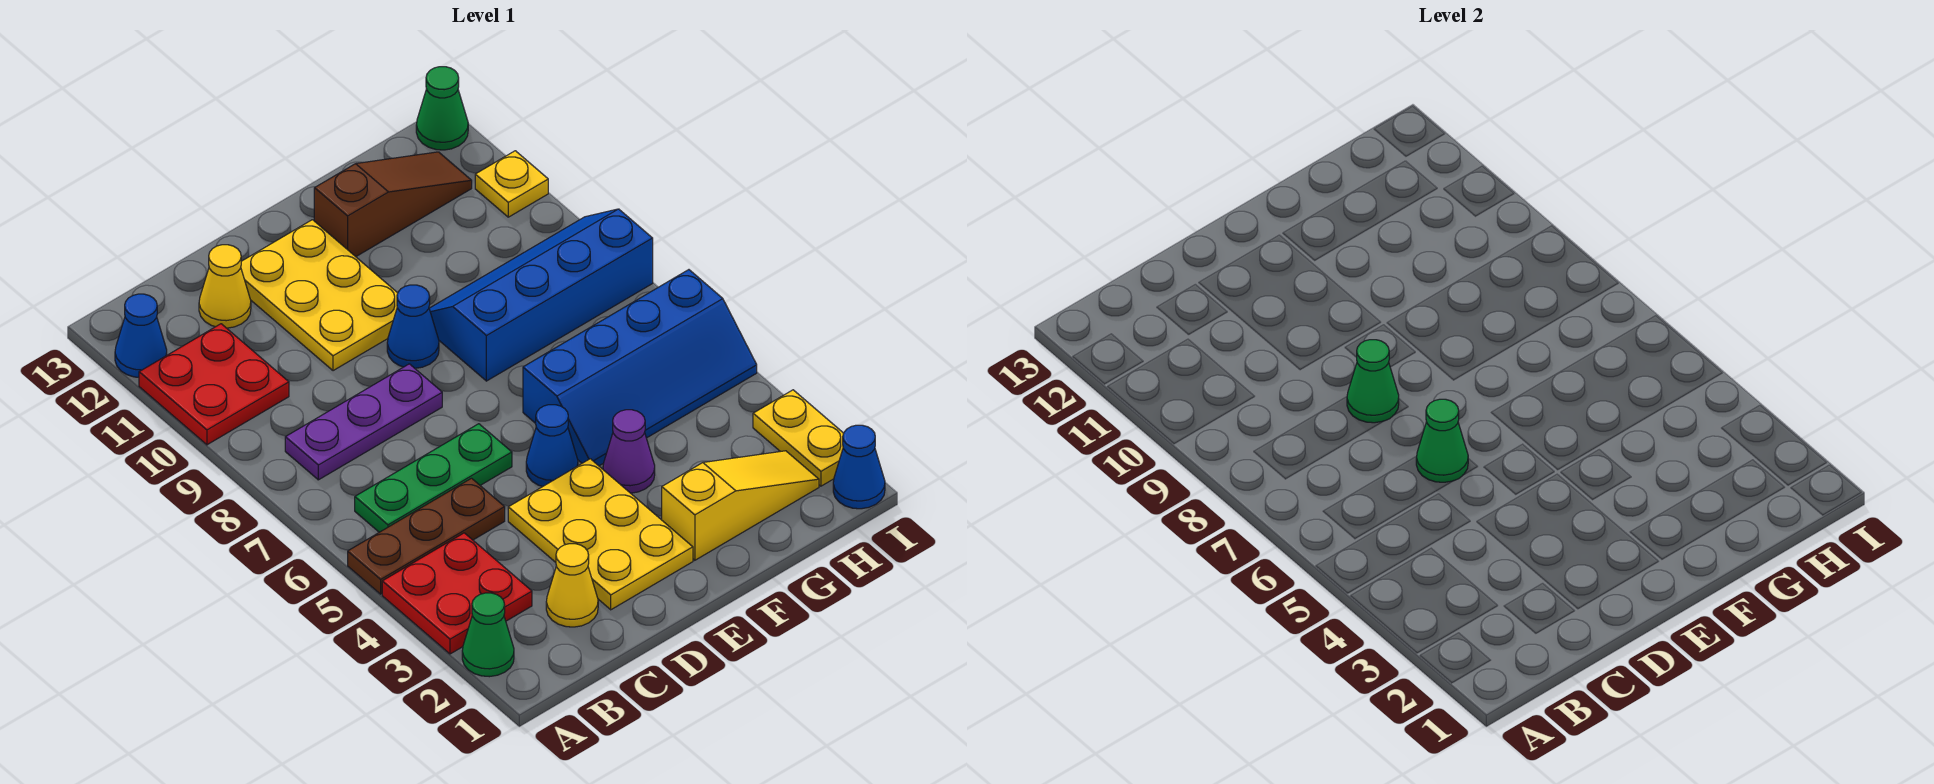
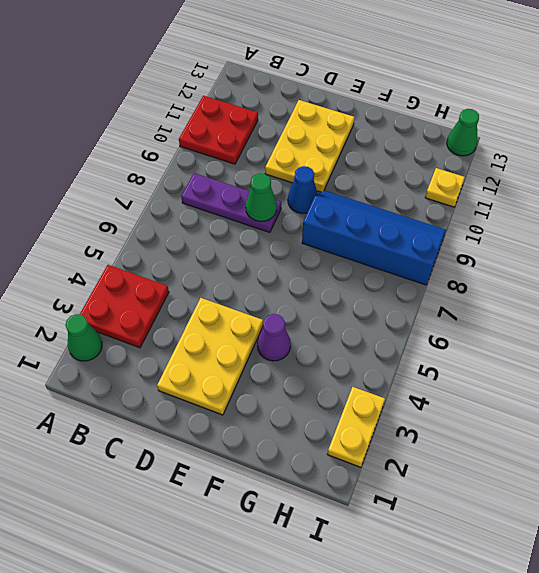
none -> brown 1x3 plate [348,478,505,594]
none -> blue 1x1 cone [115,294,167,377]
none -> green 1x3 plate [355,424,512,532]

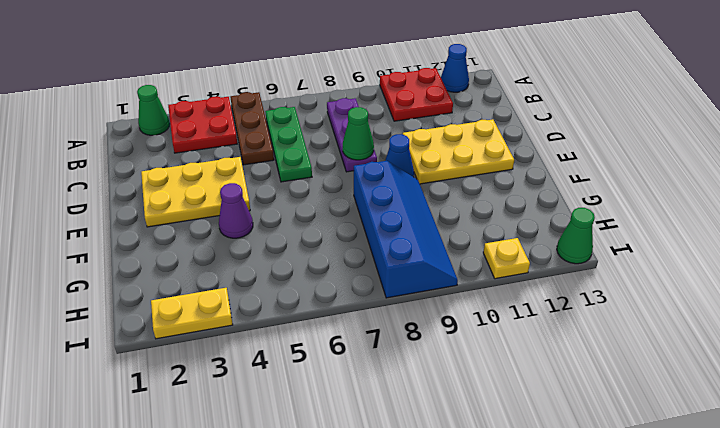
none -> yellow 1x1 cone [546,544,598,627]
none -> yellow 1x1 cone [199,245,251,328]
none -> blue 1x1 cone [526,405,578,487]

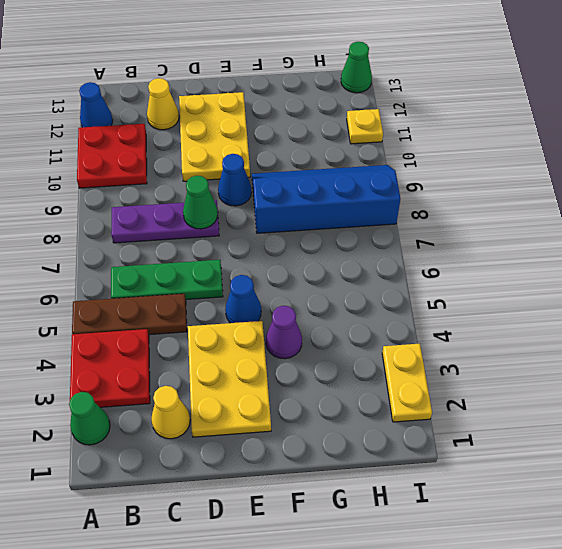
none -> yellow 1x3 slope [662,451,819,560]
none -> blue 2x4 slope [523,270,757,466]
none -> brown 1x3 slope [314,152,472,257]

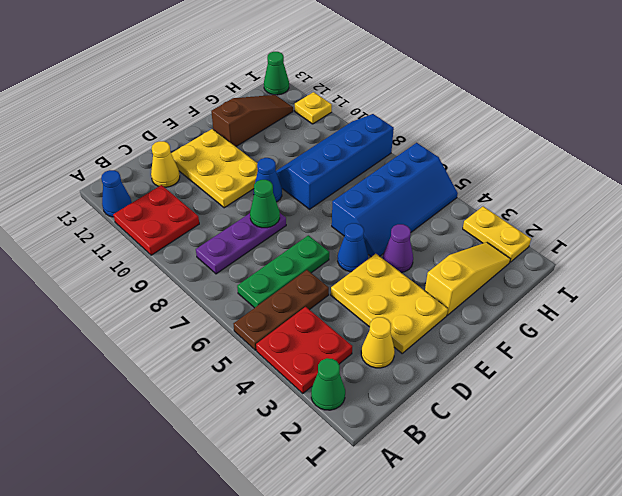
none -> blue 1x1 cone [833,425,885,509]
none -> green 1x1 cone [1416,399,1468,482]

